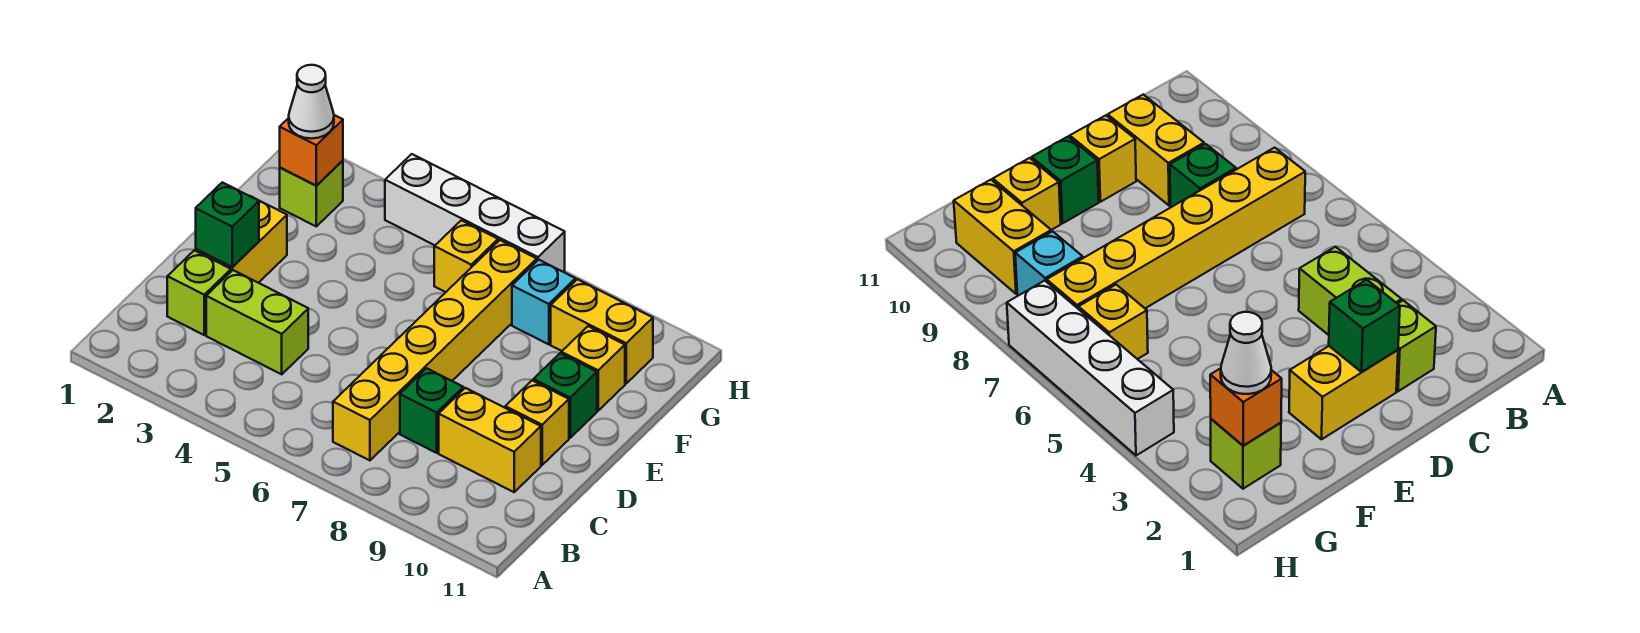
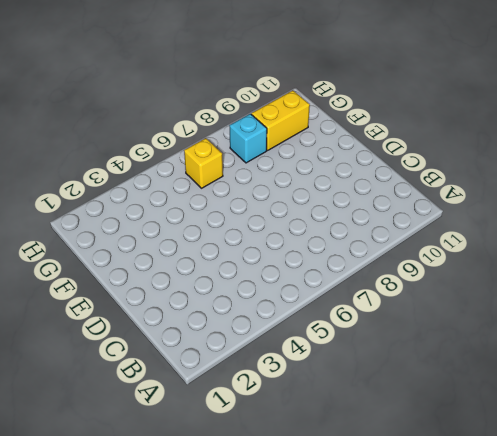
none -> yellow 1x6 brick [333,240,537,460]
none -> lime 1x1 brick [167,250,231,335]
none -> lime 1x2 brick [206,270,308,374]

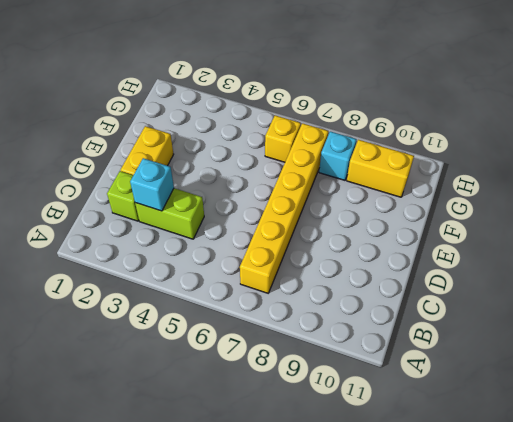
cyan 1x1 brick [130,158,174,211] -> none
none -> green 1x1 brick [400,368,463,453]
none -> yellow 1x2 brick [439,388,541,492]
none -> yellow 1x1 brick [505,380,569,465]

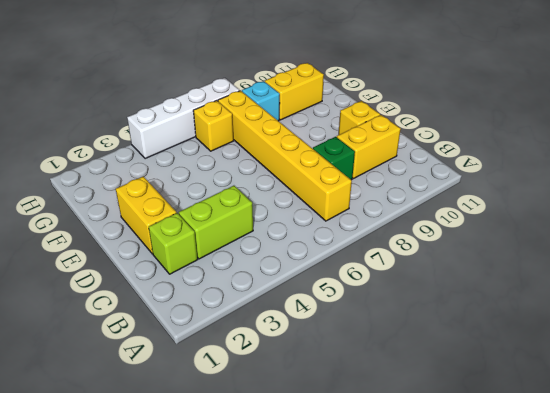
none -> green 1x1 brick [533,353,597,438]
none -> yellow 1x1 brick [561,326,625,411]
none -> lime 1x1 brick [280,161,343,226]

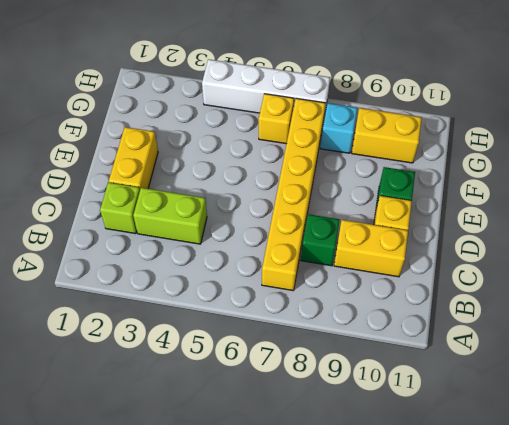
none -> yellow 1x1 brick [561,326,625,411]
none -> lime 1x1 brick [280,161,343,226]
none -> green 1x1 brick [196,182,259,267]

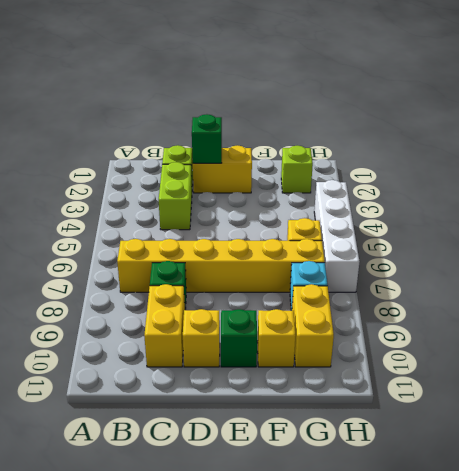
none -> orange 1x1 brick [280,115,343,186]
none -> white 1x1 cone [289,65,334,139]

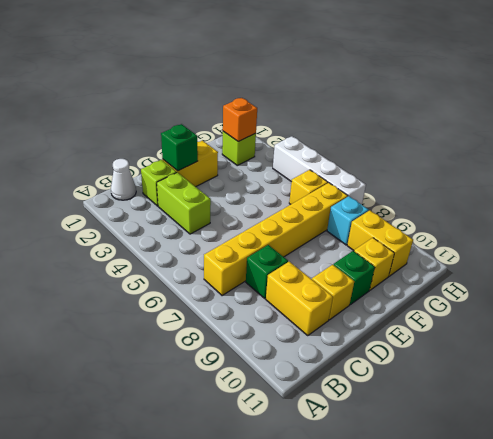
white 1x1 cone [111,159,136,200] -> white 1x1 cone moved to [289,65,334,139]

